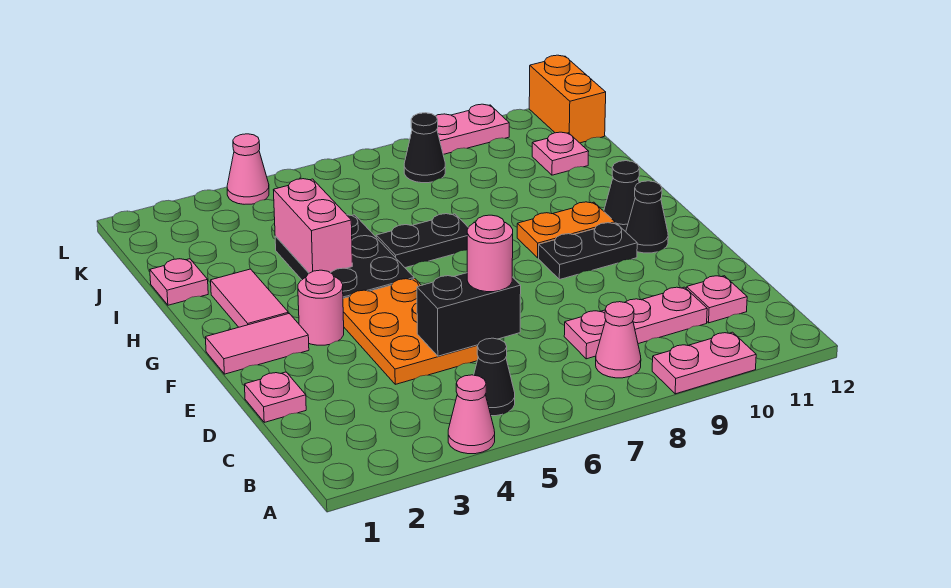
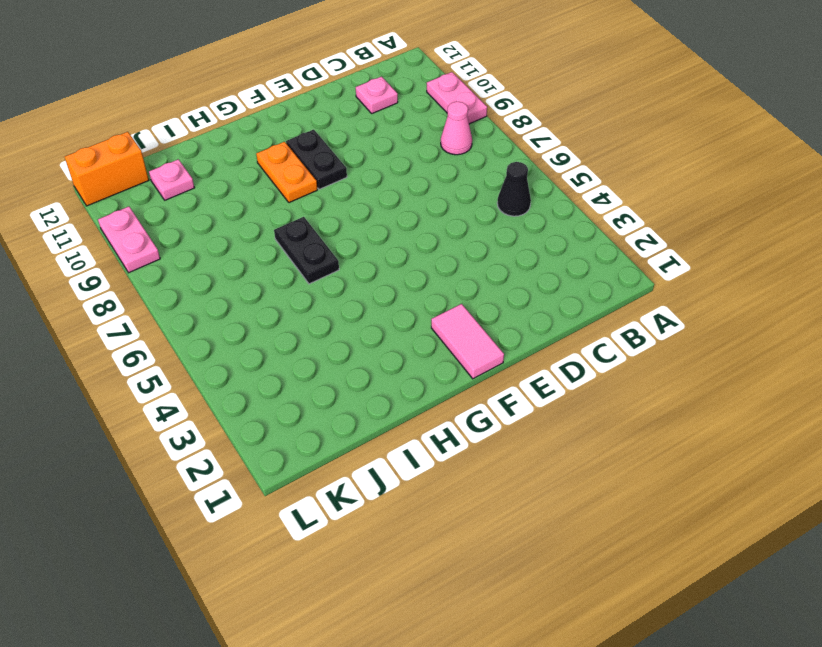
none -> pink 1x1 cone [448,375,495,454]
none -> pink 1x3 plate [564,287,707,359]
none -> pink 1x1 plate [244,372,306,422]

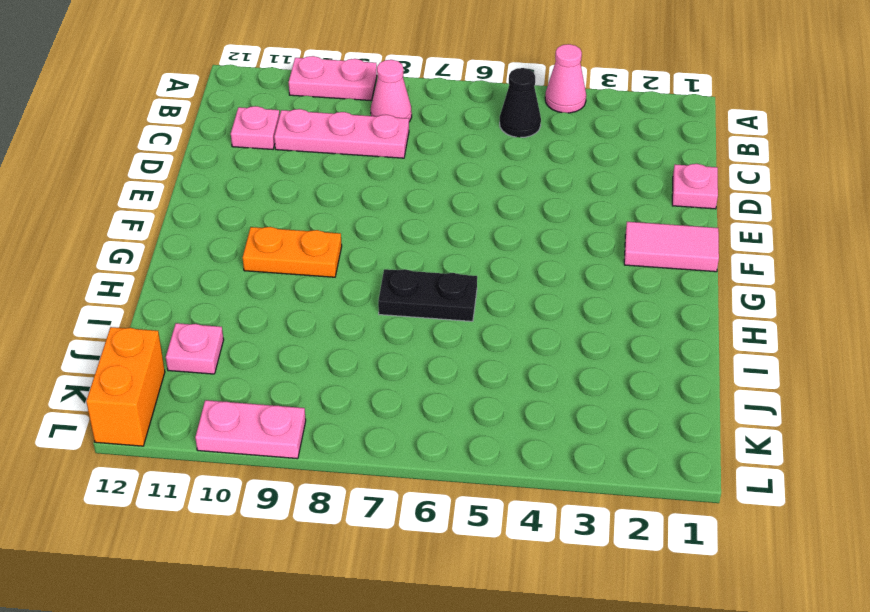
none -> orange 2x3 plate [343,279,478,384]
none -> pink 1x1 round brick [298,270,344,345]
none -> black 1x2 plate [539,223,637,280]

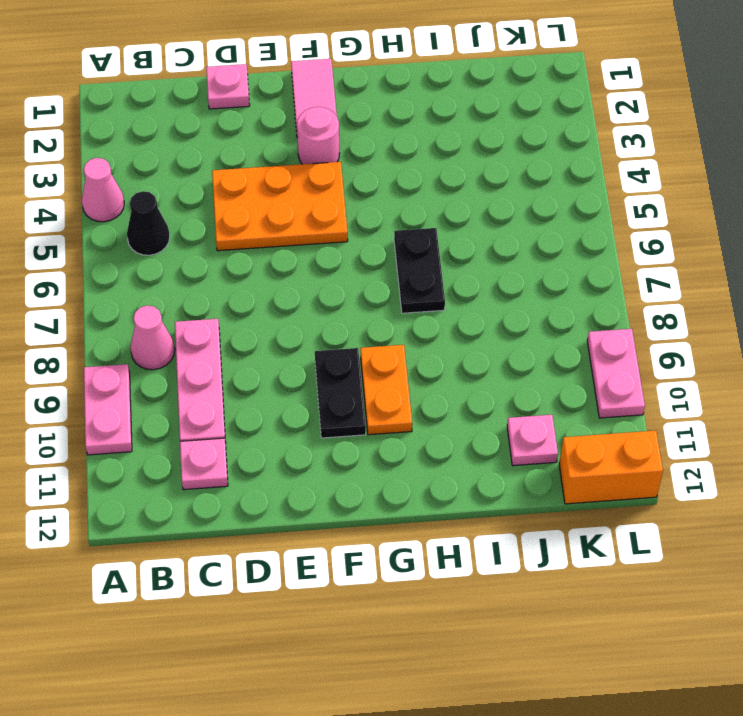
none -> black 1x1 cone [626,181,668,253]
none -> pink 1x2 tile [211,269,289,327]
none -> black 2x3 plate [275,215,414,298]

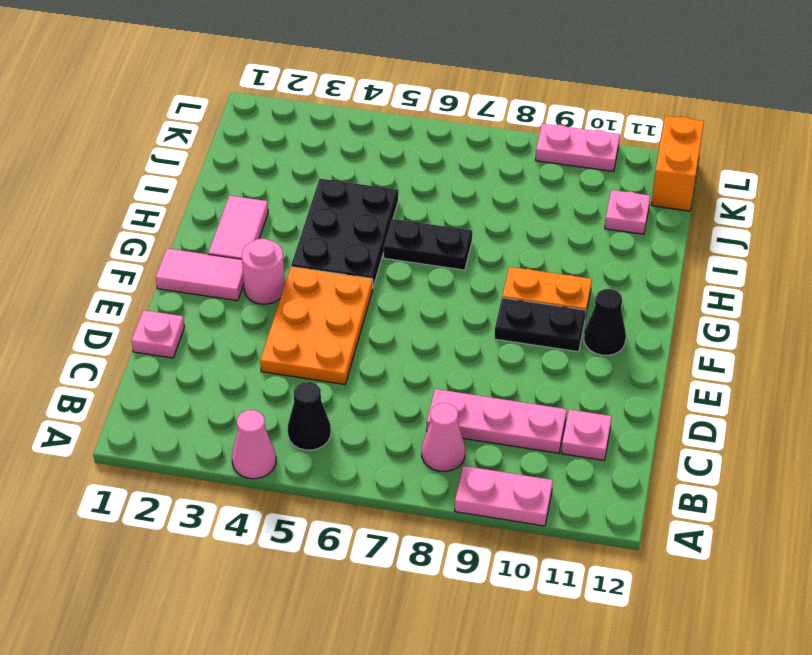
none -> black 1x1 cone [604,161,639,232]
none -> pink 1x1 plate [150,259,208,305]
none -> black 1x1 cone [404,113,445,183]

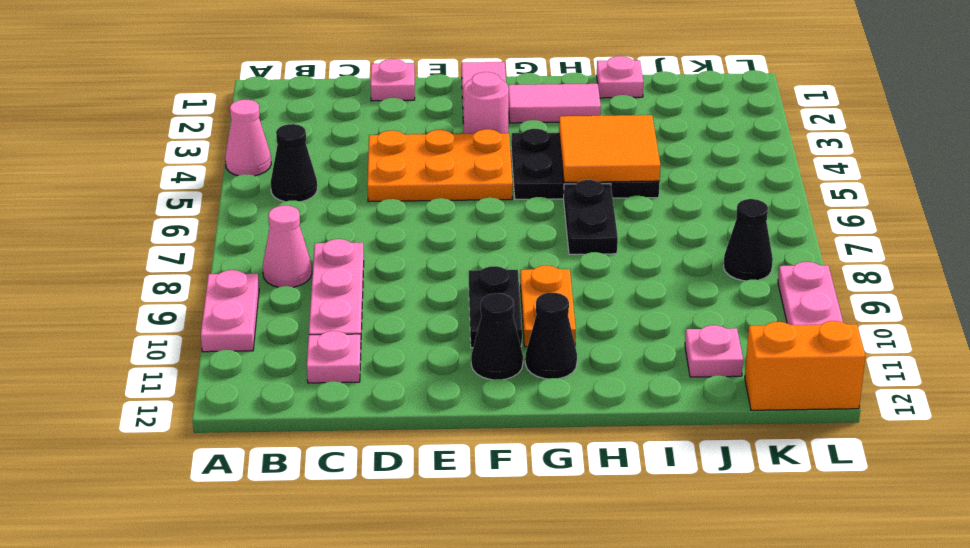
orange 2x2 tile [559,115,660,182] -> pink 1x2 brick [274,179,352,273]
none -> pink 1x1 cone [227,134,269,204]
none -> black 1x2 brick [417,273,521,356]
none -> pink 1x1 round brick [467,215,513,292]

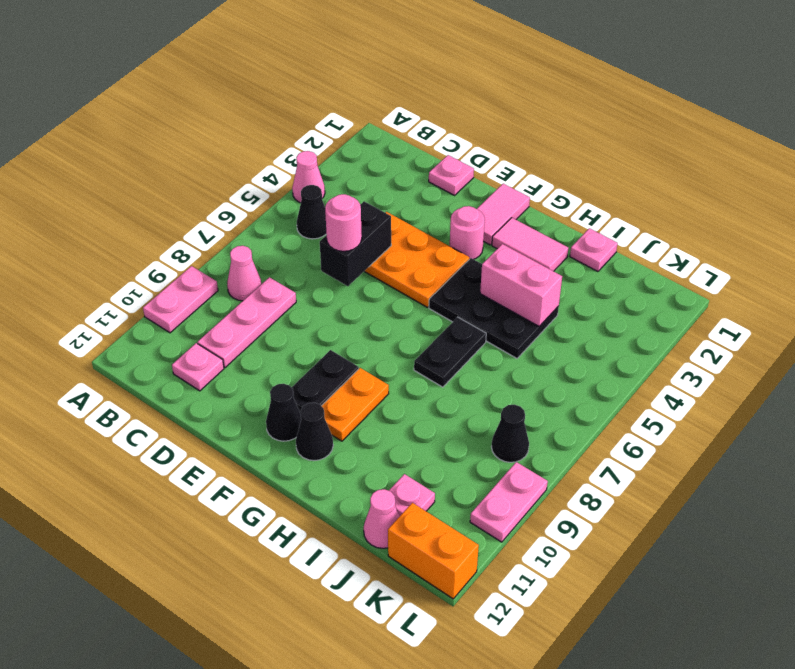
pink 1x1 cone [364,489,399,548] -> pink 1x1 cone moved to [227,134,269,204]

